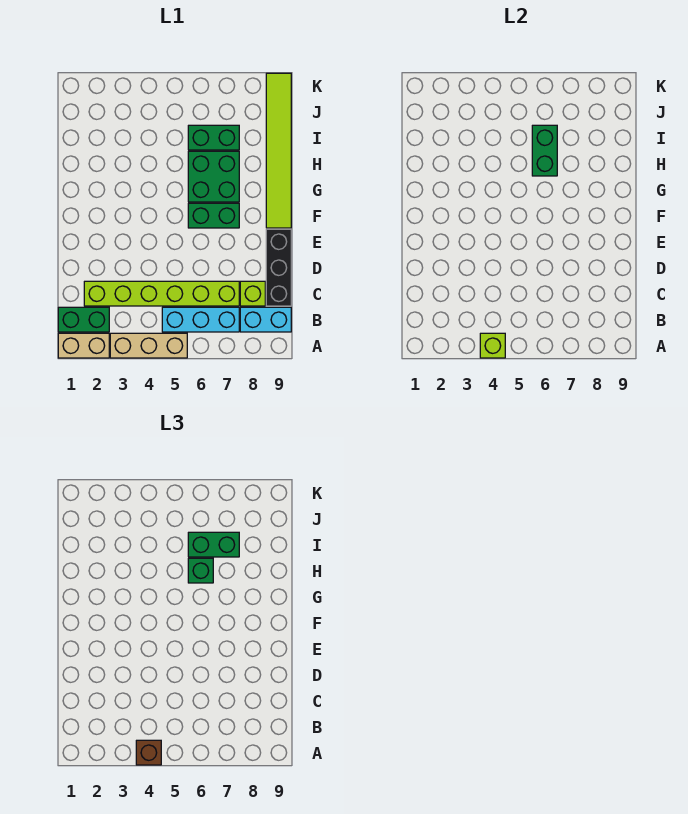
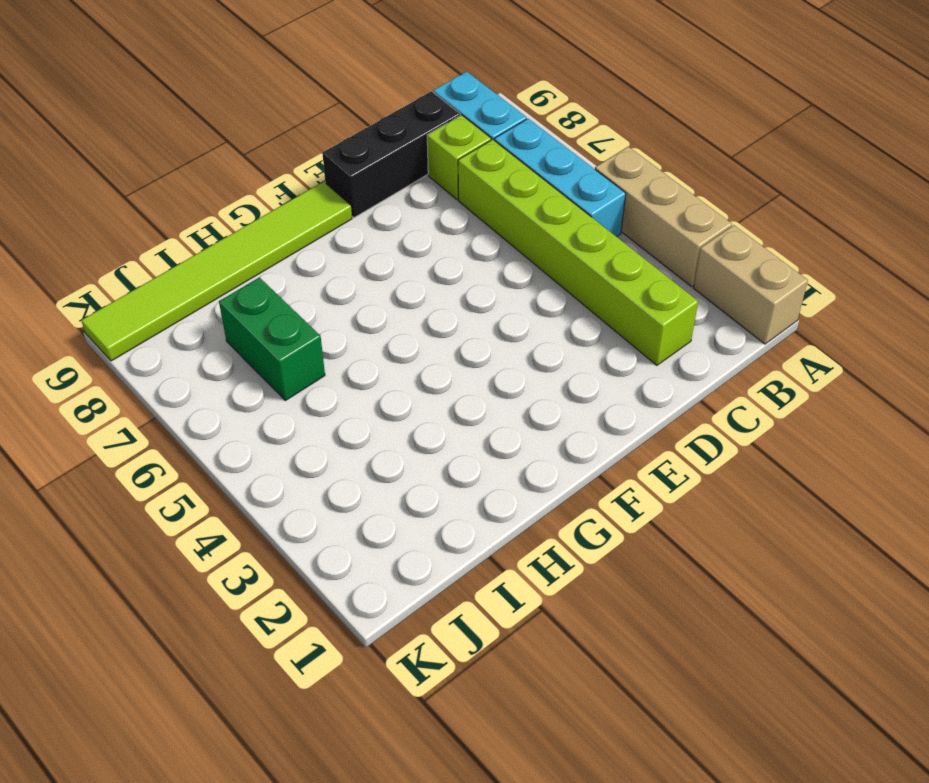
none -> green 1x2 brick [58,307,109,332]
none -> green 1x2 brick [188,203,239,228]
none -> green 2x2 brick [188,151,239,202]

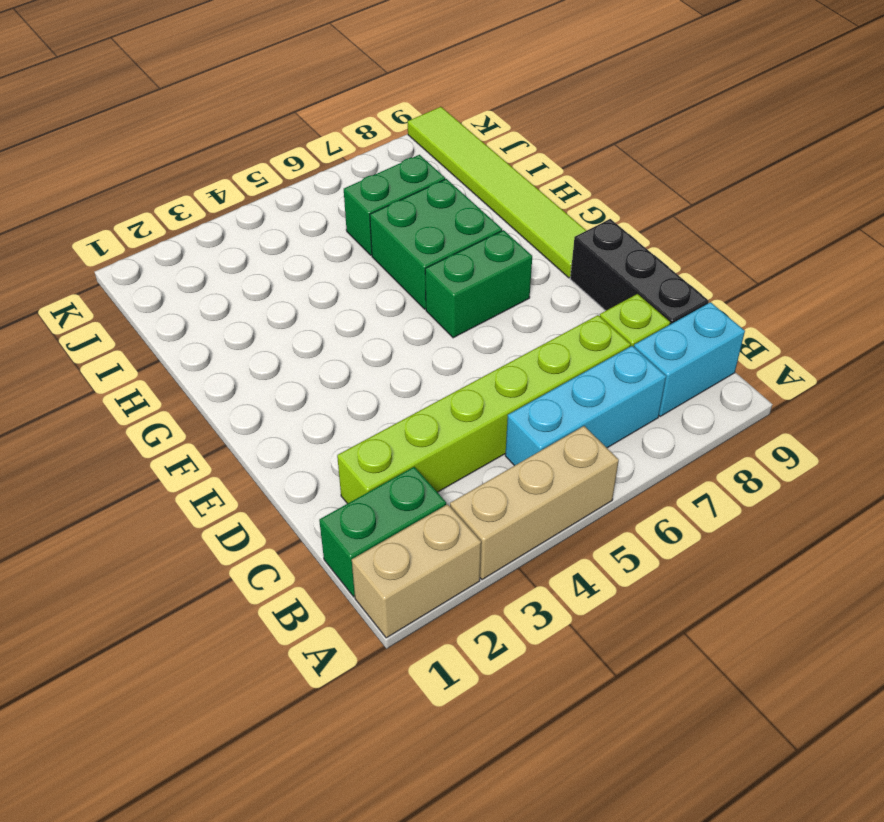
none -> lime 1x1 brick [480,333,505,358]
none -> green 1x2 brick [532,125,557,176]
none -> brown 1x1 brick [136,740,161,765]

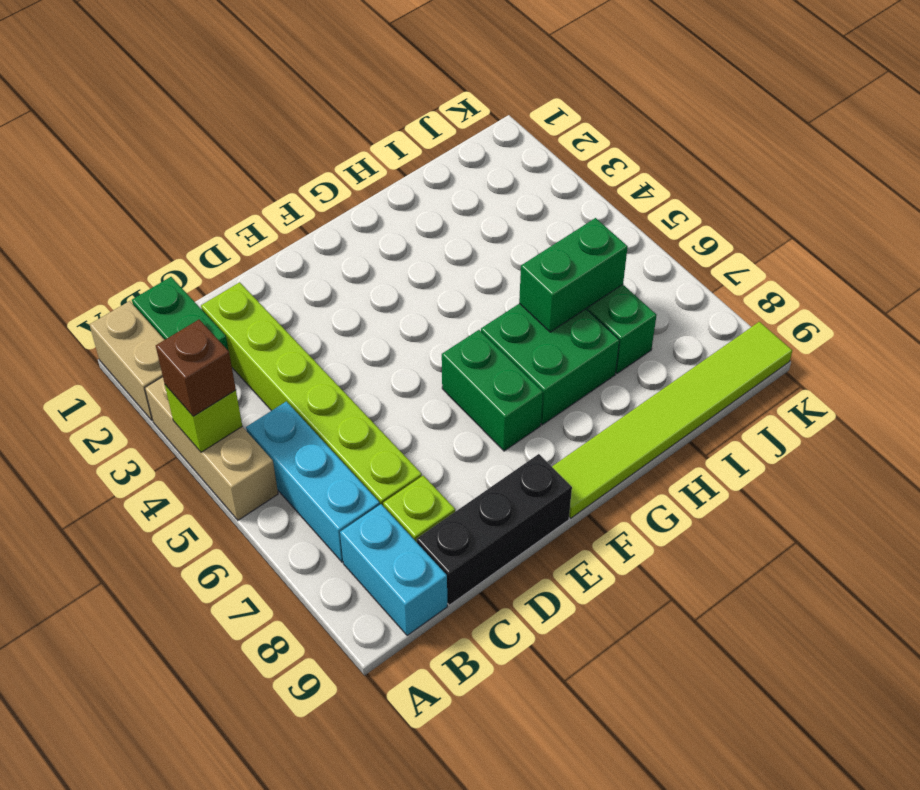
none -> green 1x1 brick [188,558,213,583]
none -> green 1x2 brick [188,532,239,557]

